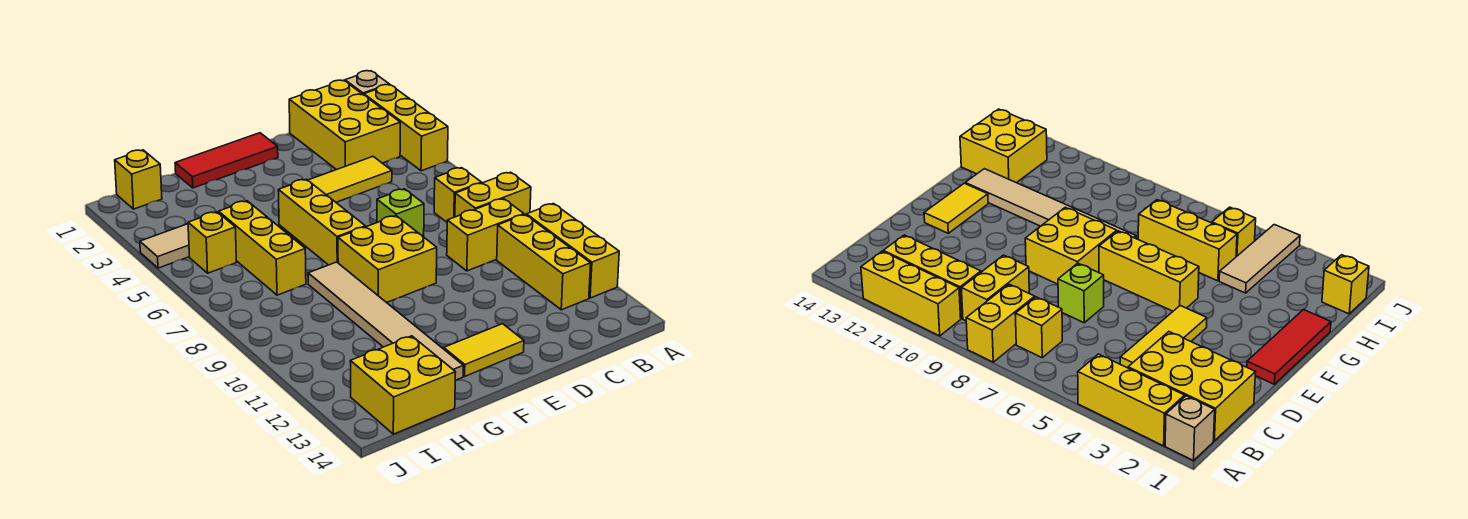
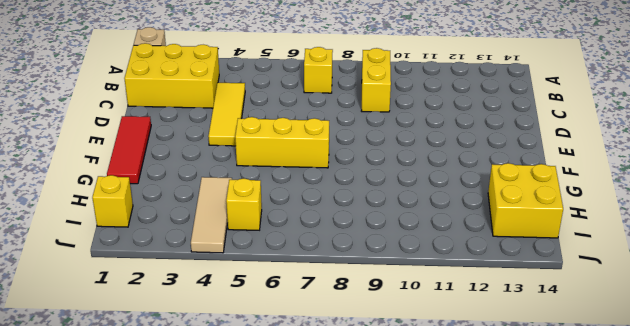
none -> yellow 1x3 brick [364,85,448,171]
none -> yellow 1x2 brick [455,172,531,217]
none -> yellow 1x3 brick [526,204,619,298]

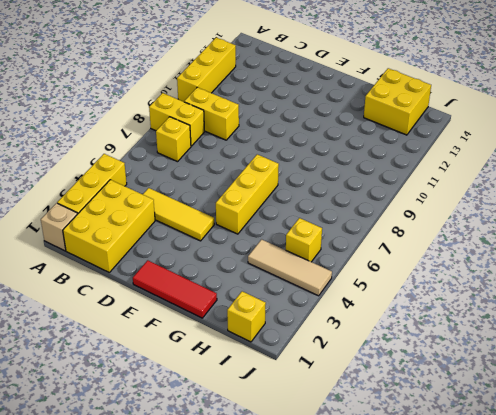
none -> yellow 1x3 brick [497,215,591,310]
none -> lime 1x1 brick [377,189,424,237]
none -> yellow 2x2 brick [338,216,437,303]

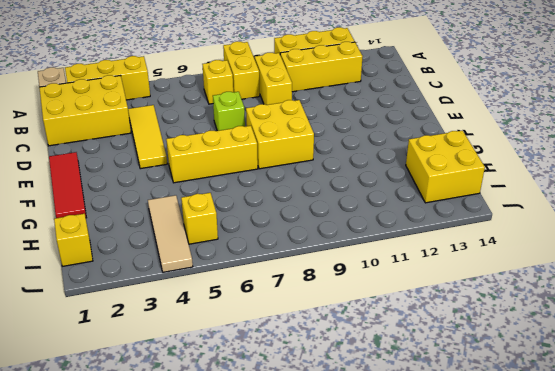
none -> yellow 1x2 tile [444,324,524,376]
none -> tan 1x6 tile [308,262,463,380]
none -> yellow 1x3 brick [219,201,306,295]

